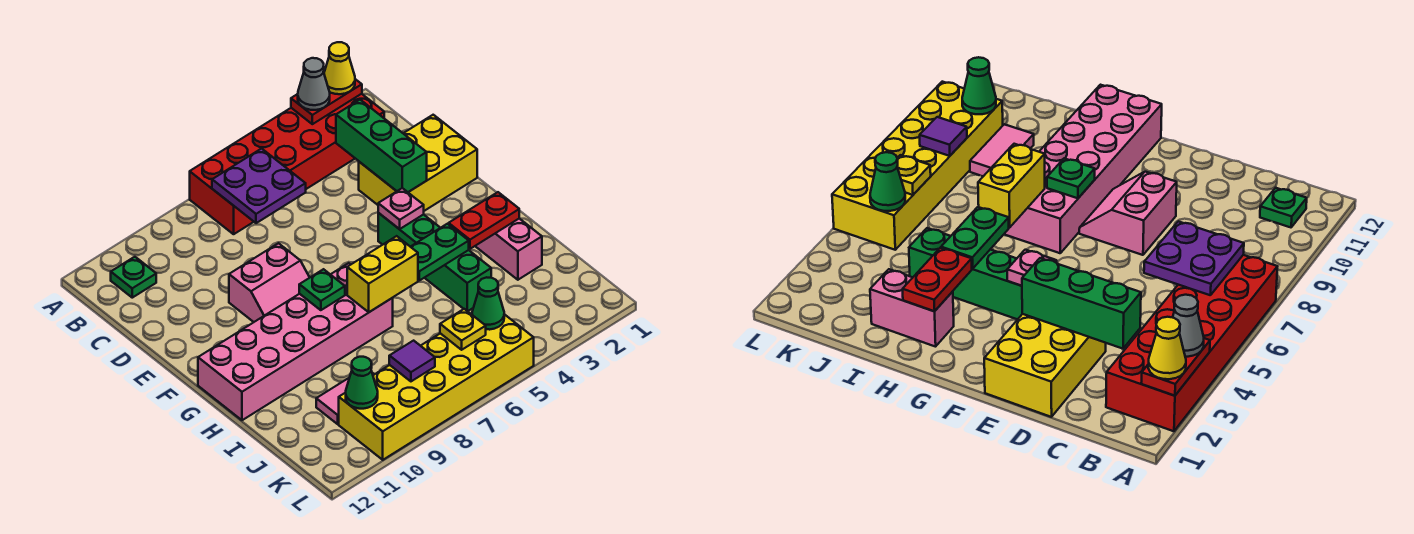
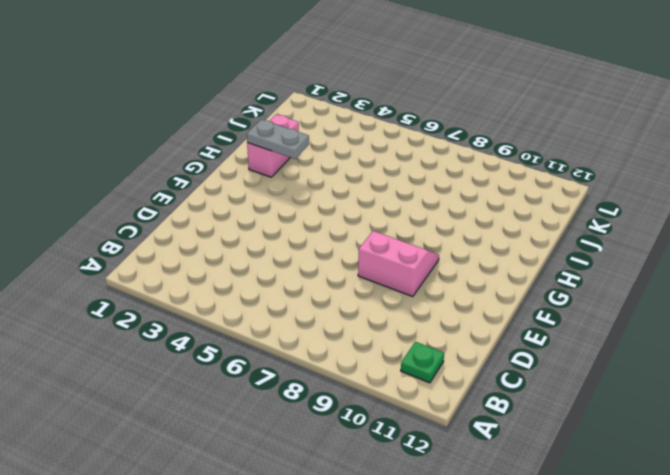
grey 1x2 plate [247,120,309,159] -> red 1x2 plate [449,192,519,249]
none -> red 2x6 brick [190,94,384,234]
none -> yellow 2x3 brick [359,115,477,211]
none -> green 1x4 brick [378,213,491,311]

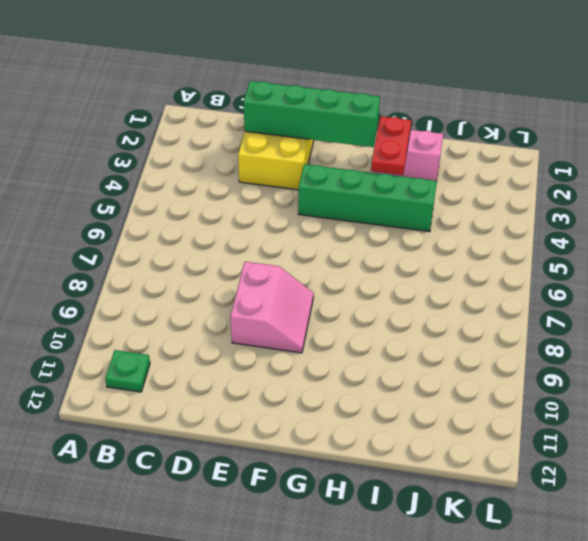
green 1x4 brick [244,81,380,147] -> none
none -> red 2x6 brick [190,94,384,234]
none -> pink 2x6 brick [198,263,393,420]
none -> pink 1x2 tile [316,373,374,424]

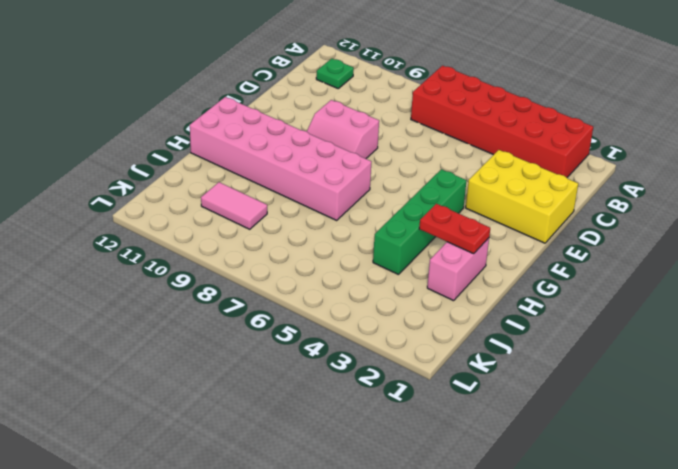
none -> yellow 2x6 brick [339,314,534,460]
none -> red 1x2 plate [291,79,362,124]
none -> purple 2x2 plate [212,149,306,223]

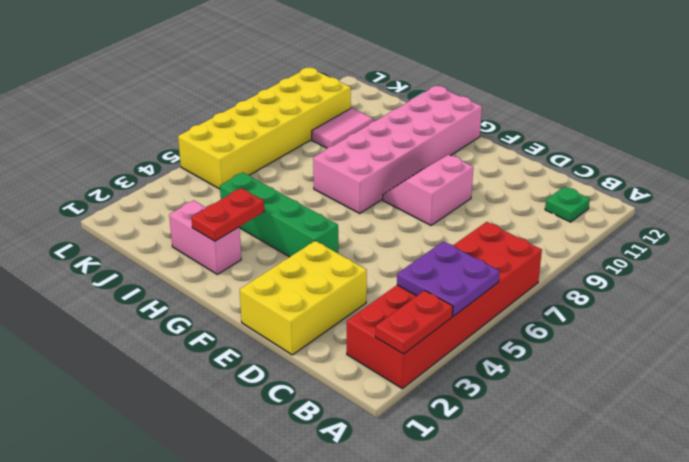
purple 2x2 plate [397,241,500,316] -> purple 2x2 plate moved to [212,149,306,223]
none -> green 1x3 brick [336,100,427,192]
none -> pink 1x1 plate [378,188,424,229]
none -> green 1x1 plate [299,269,345,310]

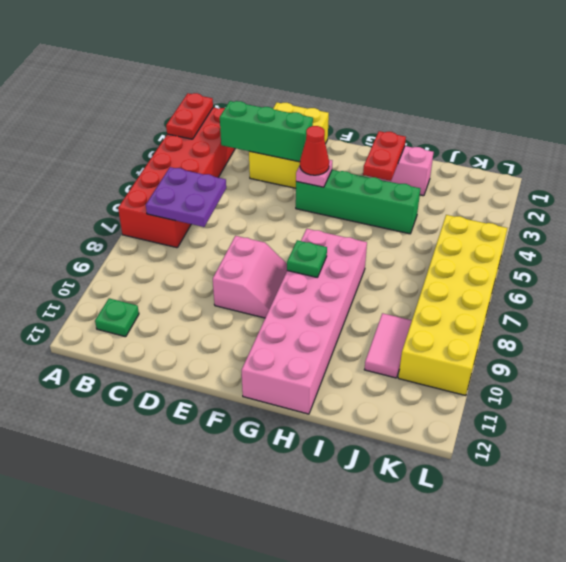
red 1x1 cone [300,126,329,175] -> none
none -> green 1x2 plate [411,224,469,281]
none -> yellow 1x2 brick [347,236,418,312]
none -> green 1x1 cone [472,277,504,330]

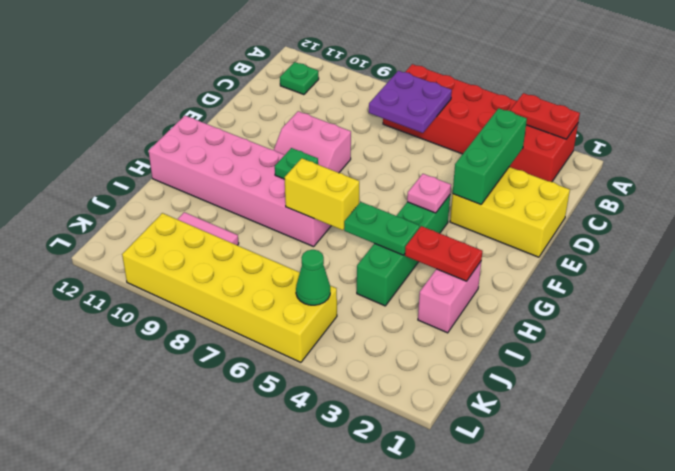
none -> yellow 1x1 plate [440,309,486,350]
none -> purple 1x1 tile [389,341,435,381]
none -> green 1x1 cone [346,357,378,409]

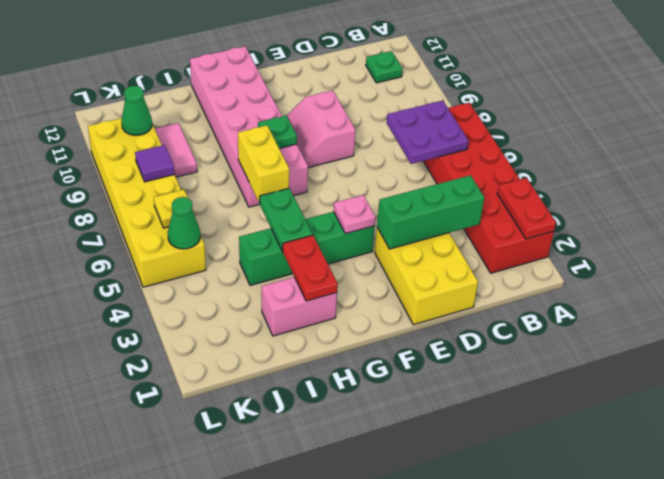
none -> yellow 1x1 cone [324,42,355,94]
none -> grey 1x1 cone [298,58,330,110]

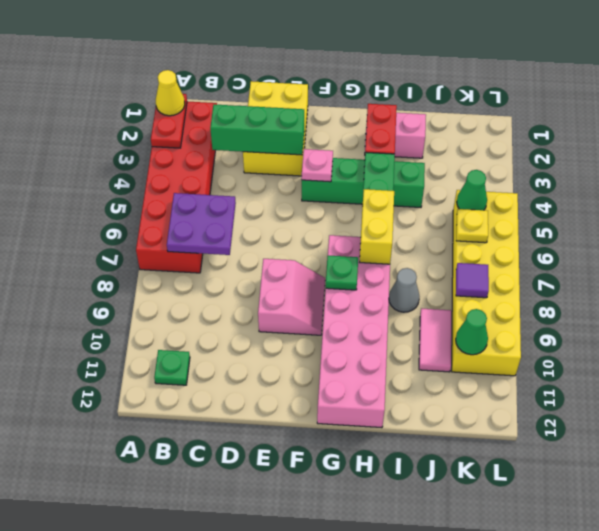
grey 1x1 cone [389,268,419,312] -> grey 1x1 cone moved to [298,58,330,110]

